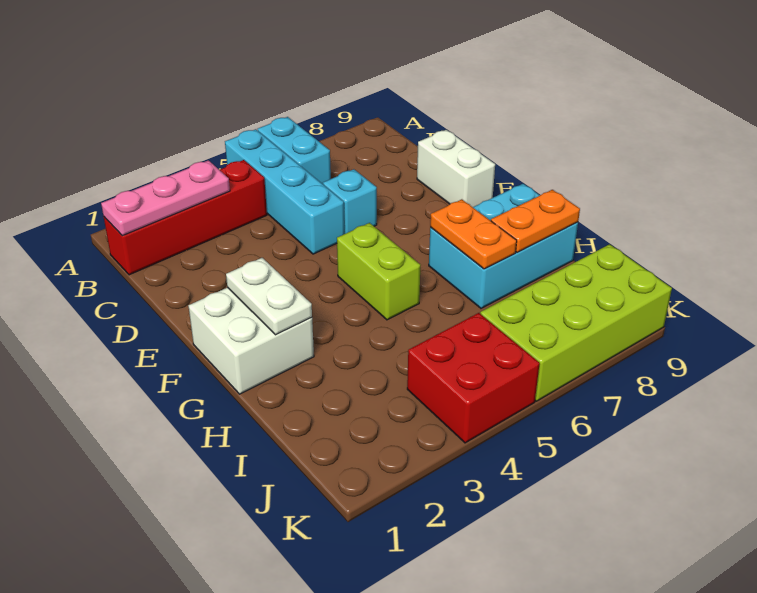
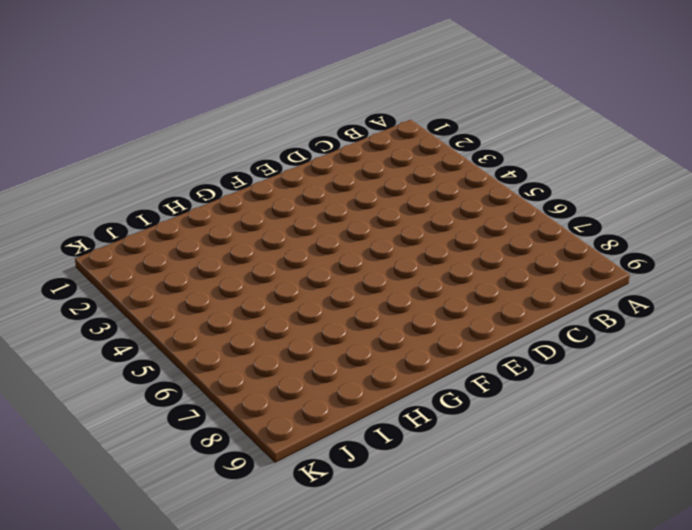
none -> cyan 1x4 brick [225,129,344,254]
none -> cyan 1x2 brick [258,117,331,184]
none -> red 1x4 brick [104,160,267,275]

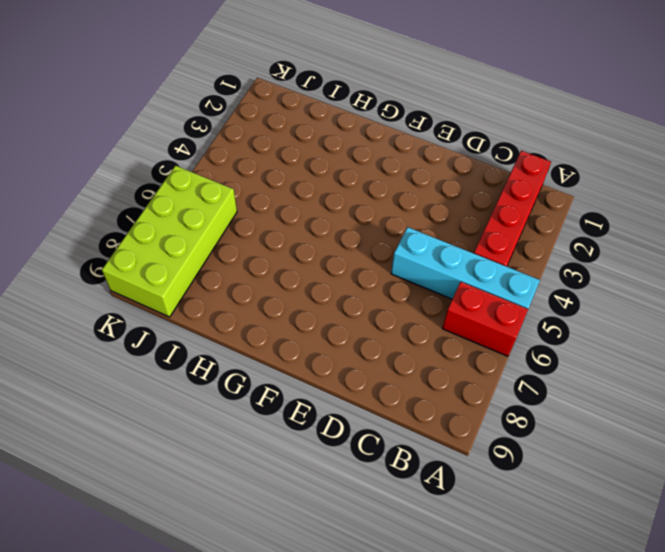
red 1x2 brick [442,282,528,356] -> cyan 1x2 brick [258,117,331,184]
none -> cyan 1x1 brick [323,169,377,234]
none -> white 1x2 brick [417,130,495,207]
none -> white 2x2 brick [188,287,314,394]

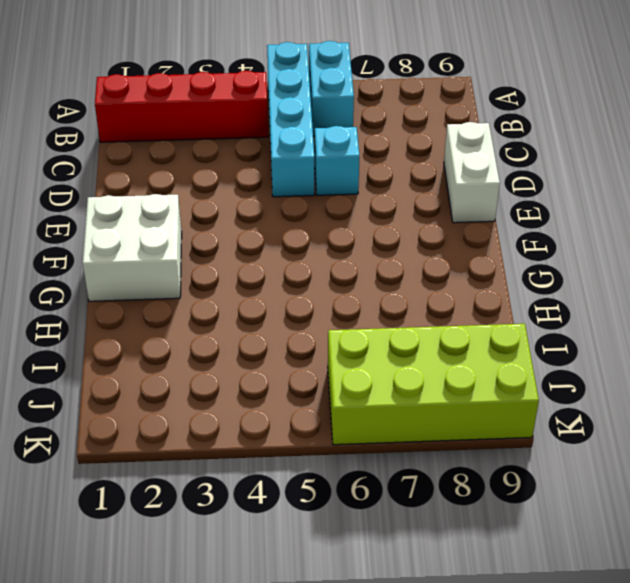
none -> lime 1x2 brick [337,223,420,320]
none -> cyan 2x3 brick [429,184,578,308]
none -> red 2x2 brick [407,313,540,443]

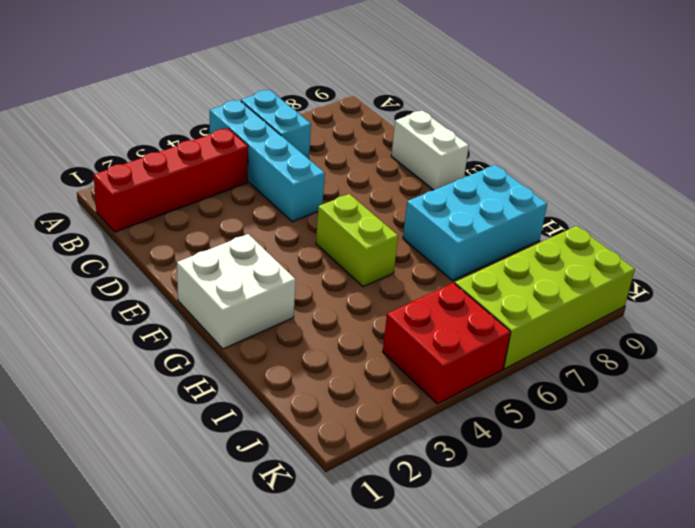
none -> cyan 1x1 brick [323,169,377,234]
none -> pink 1x3 plate [101,160,230,236]
none -> white 1x2 plate [226,258,312,335]

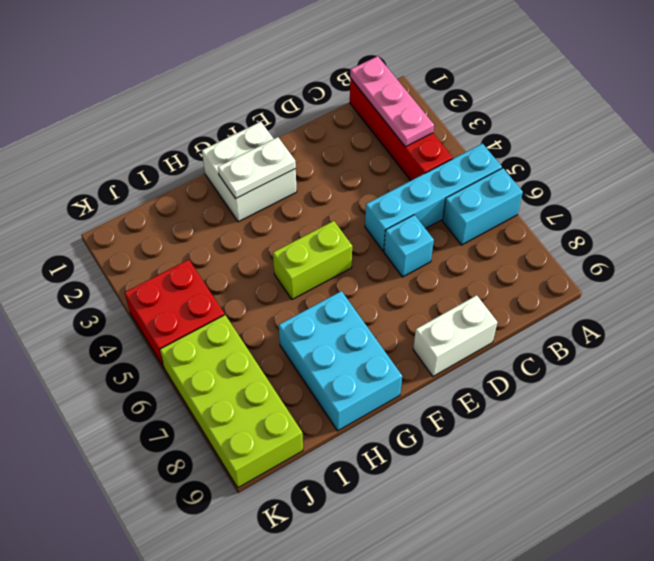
none -> orange 1x2 plate [430,199,517,269]
none -> orange 1x2 plate [491,190,580,253]

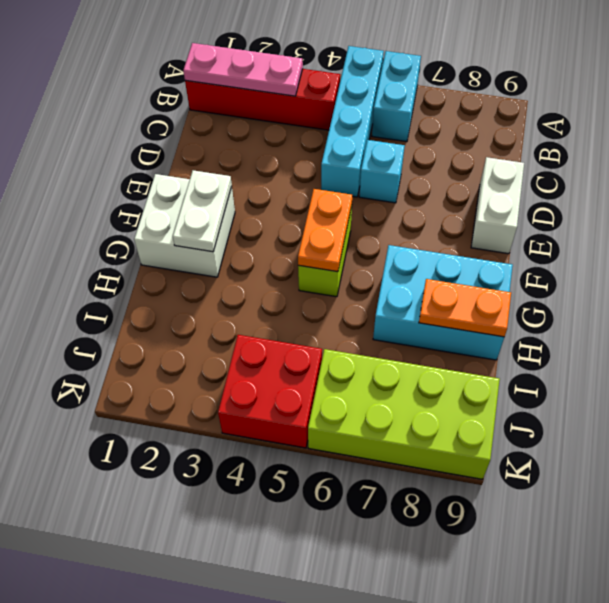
orange 1x2 plate [298,189,352,272] -> orange 1x2 plate moved to [430,199,517,269]

